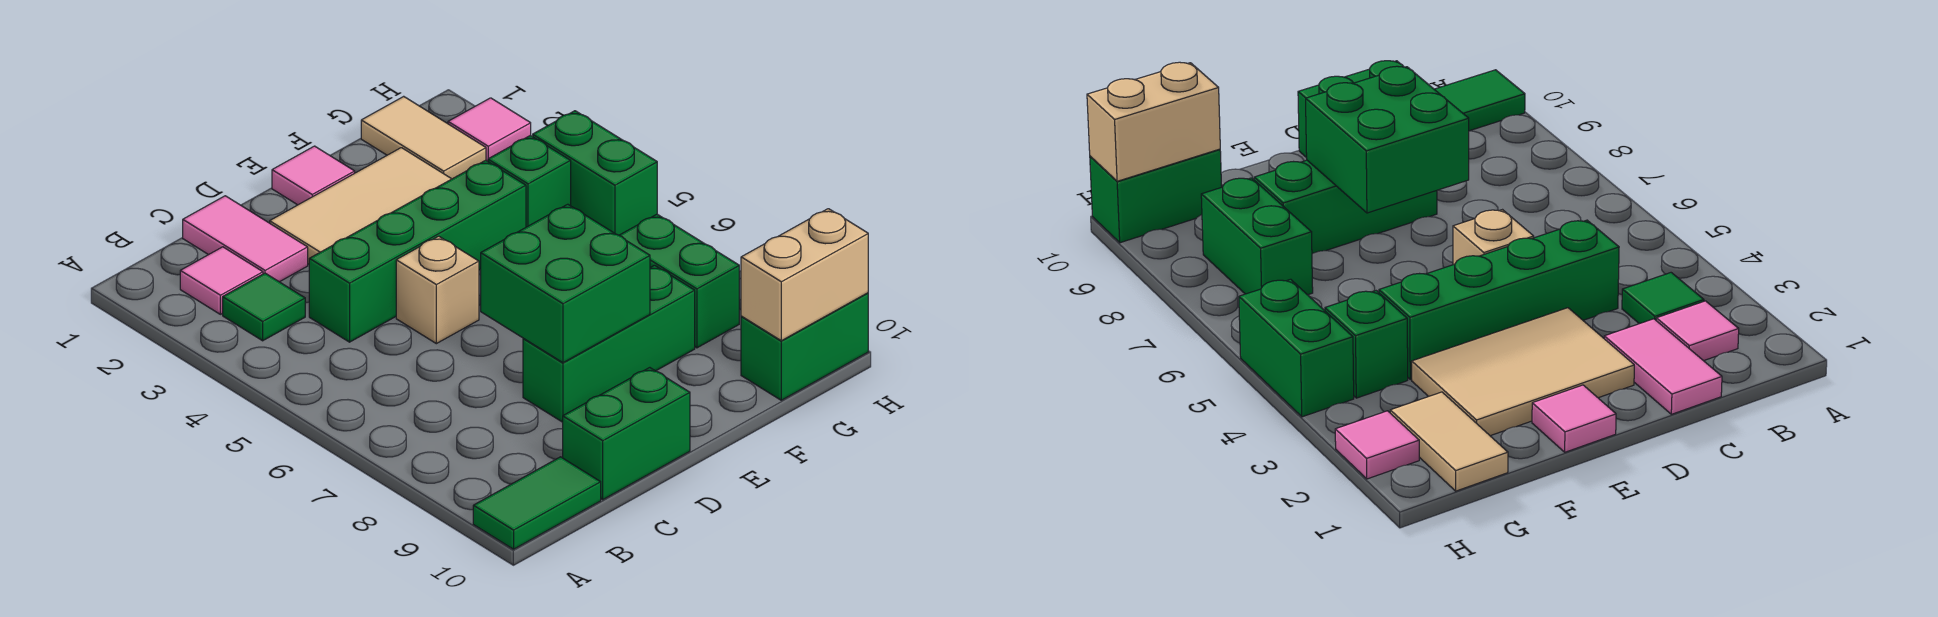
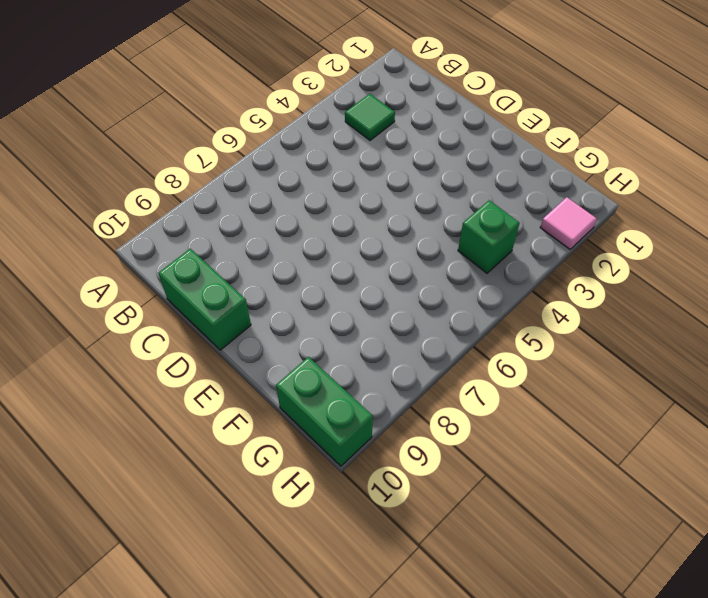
none -> green 1x2 tile [473,457,601,549]
none -> pink 1x1 tile [180,247,263,314]
none -> pink 1x2 tile [183,196,308,282]

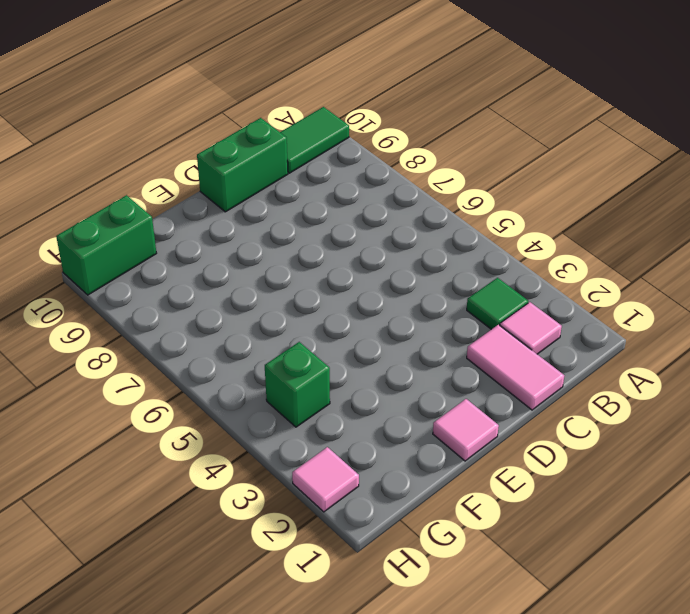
none -> green 1x4 brick [309,160,526,342]
none -> tan 2x3 tile [270,148,451,264]
none -> tan 1x1 brick [396,236,479,344]

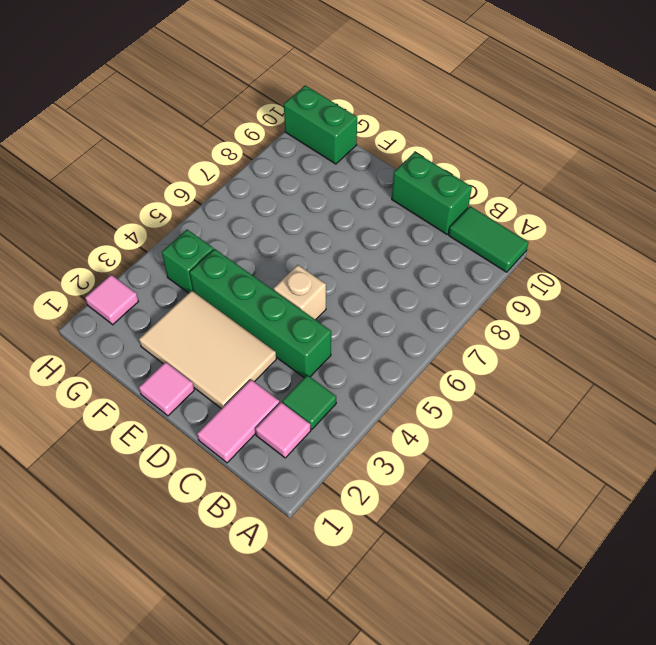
none -> green 1x3 brick [523,265,695,422]
none -> tan 1x2 tile [361,96,486,179]
none -> green 1x2 brick [619,214,739,348]

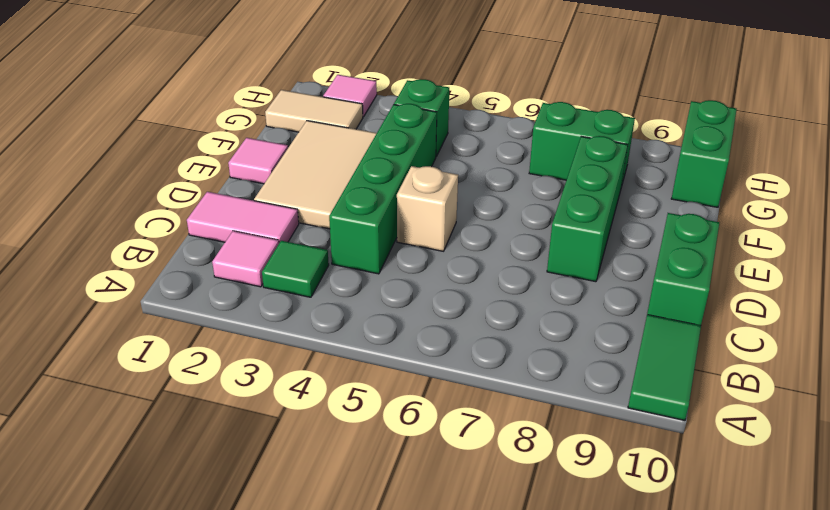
none -> green 1x2 brick [533,111,657,235]
none -> green 2x2 brick [481,204,650,363]
none -> tan 1x2 brick [741,209,868,341]

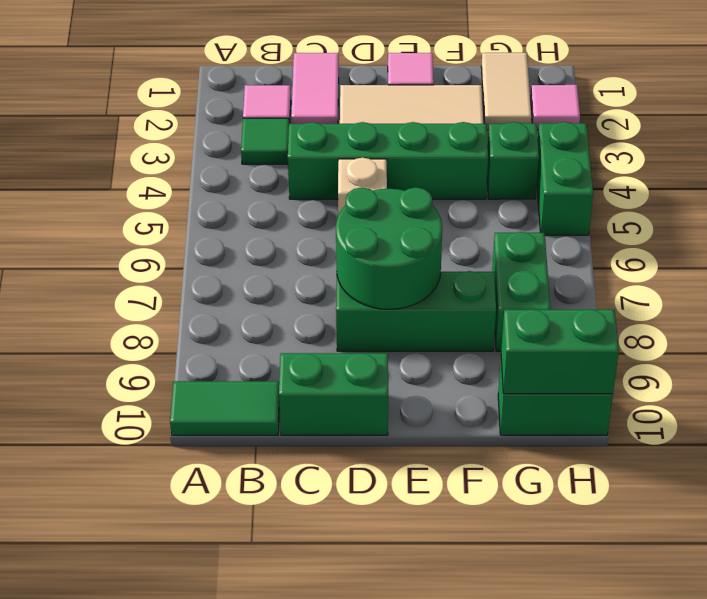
green 2x2 round brick [336,187,442,309] -> green 2x2 brick [481,204,650,363]
green 1x2 brick [501,309,619,394] -> tan 1x2 brick [741,209,868,341]

